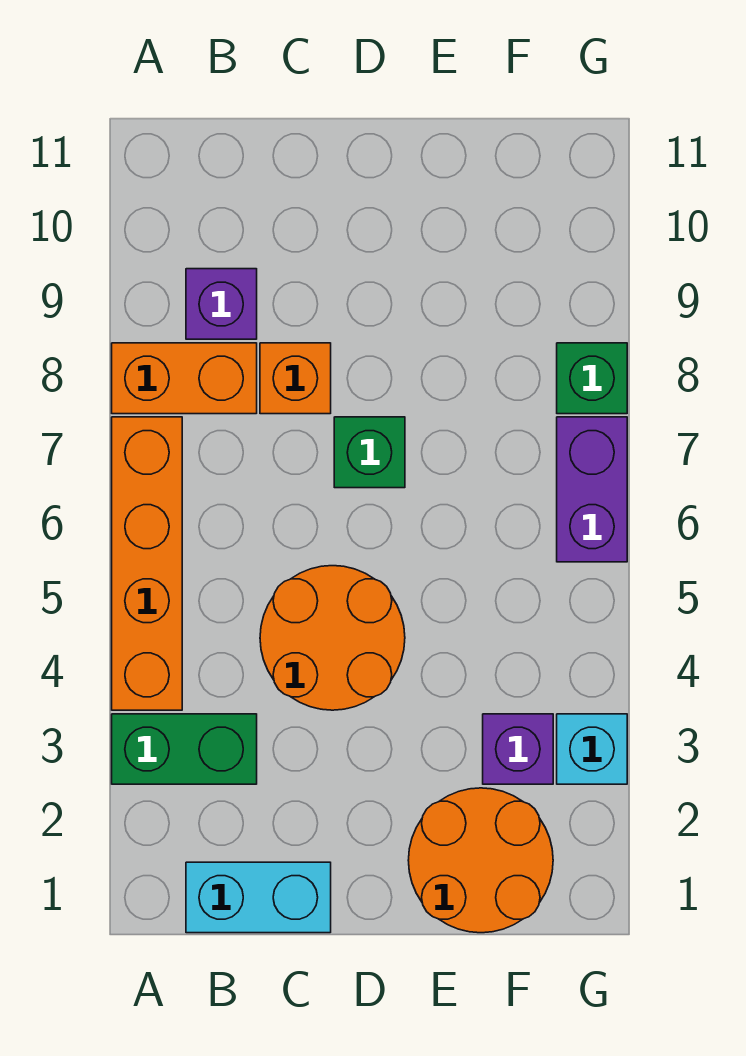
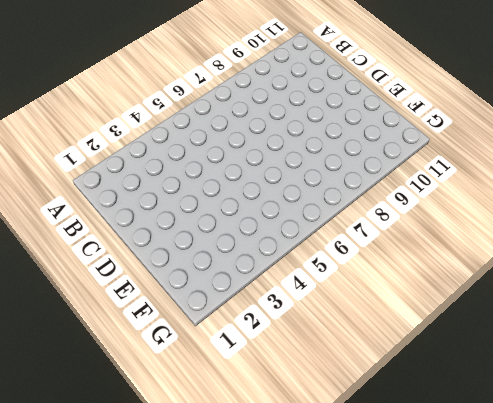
none -> green 1x2 brick [112,714,257,784]
none -> orange 1x4 brick [112,417,182,710]
none -> orange 1x2 brick [112,343,257,414]

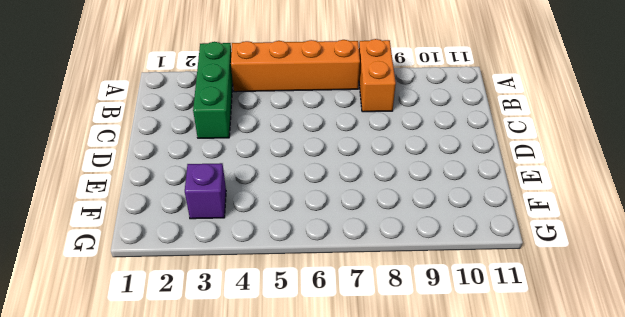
green 1x3 brick [193,42,233,138] -> green 1x2 brick [112,714,257,784]
none -> cyan 1x2 brick [186,862,331,933]
none -> purple 1x1 brick [186,269,257,339]
none -> orange 2x2 round brick [260,566,405,710]

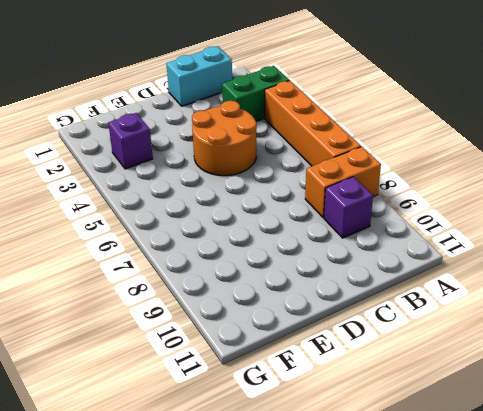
none -> orange 1x1 brick [260,343,331,414]
none -> green 1x1 brick [334,417,405,488]
none -> orange 2x2 round brick [408,788,553,933]

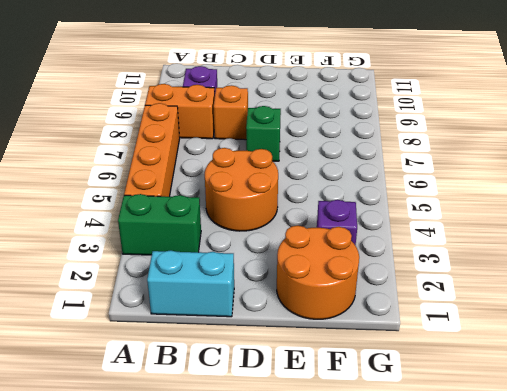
none -> cyan 1x1 brick [557,714,627,784]
none -> purple 1x2 brick [557,417,627,562]
none -> green 1x1 brick [557,343,627,414]

